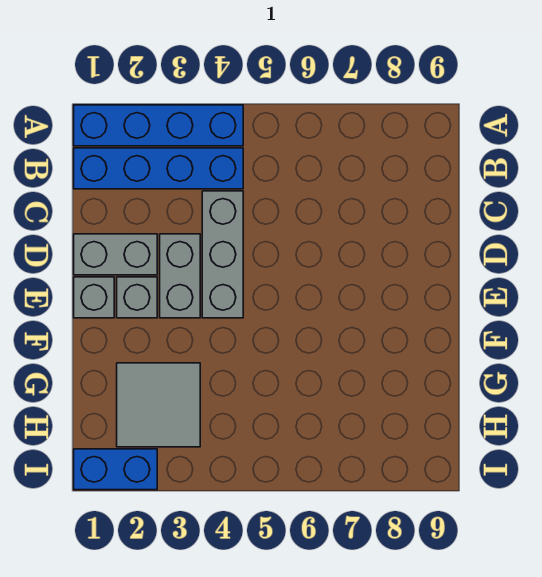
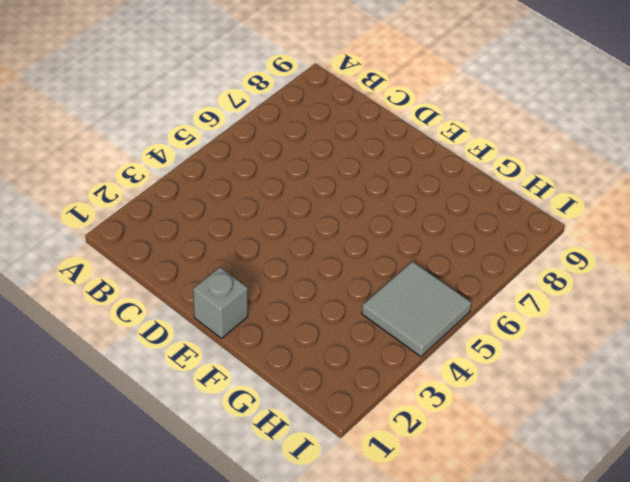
grey 2x2 tile [362,262,471,357] -> grey 2x2 tile moved to [117,363,200,447]
none -> blue 1x4 brick [74,105,243,146]
none -> blue 1x4 brick [74,148,243,189]

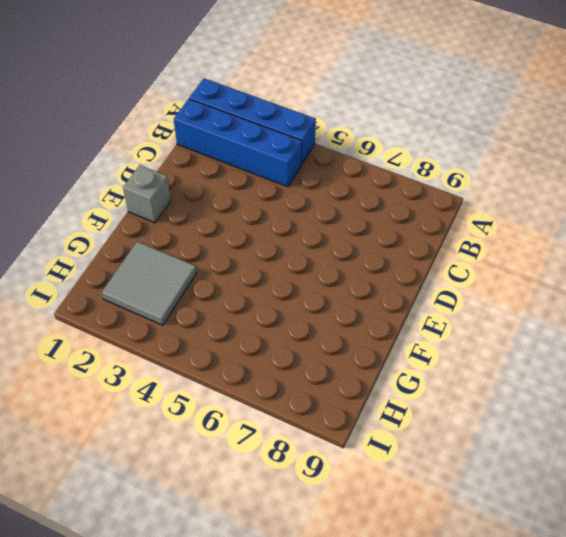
none -> grey 1x3 brick [202,191,243,318]
none -> grey 1x2 brick [74,234,157,275]

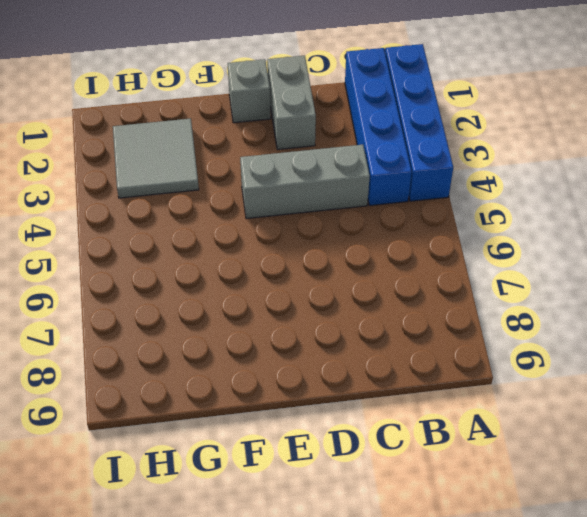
none -> grey 1x2 brick [160,234,200,318]
none -> grey 1x1 brick [117,277,157,318]

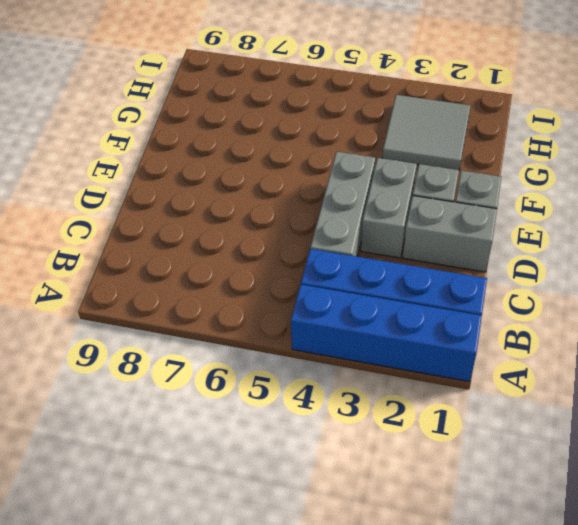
none -> blue 1x2 brick [74,449,157,490]

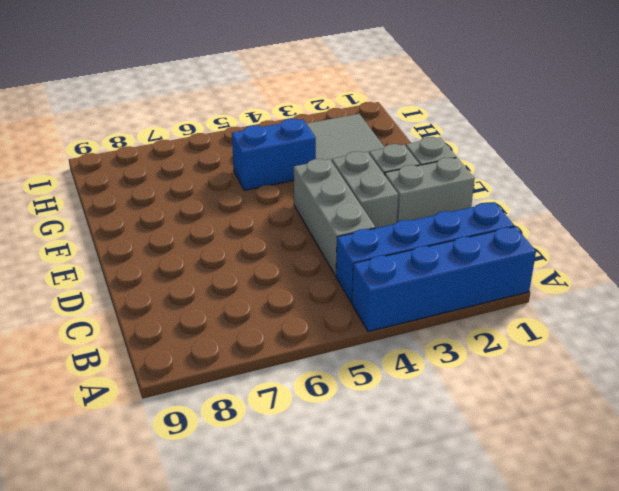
blue 1x2 brick [232,119,316,190] -> blue 1x2 brick moved to [74,449,157,490]

